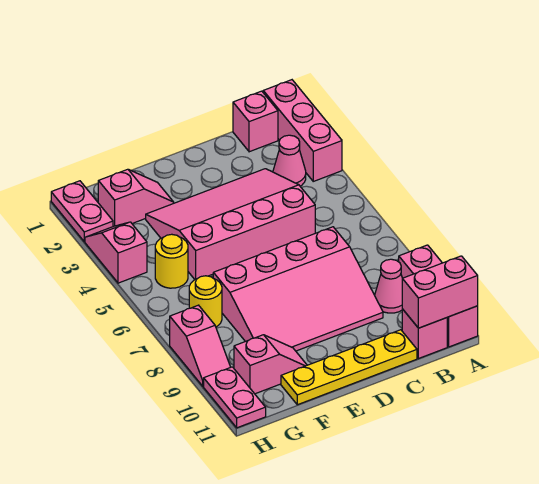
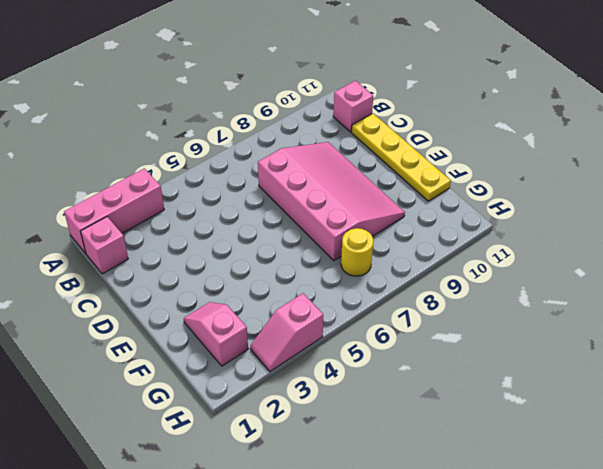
none -> pink 1x3 brick [399,245,478,347]
none -> pink 1x1 cone [273,135,306,186]
none -> pink 1x1 cone [375,259,402,313]

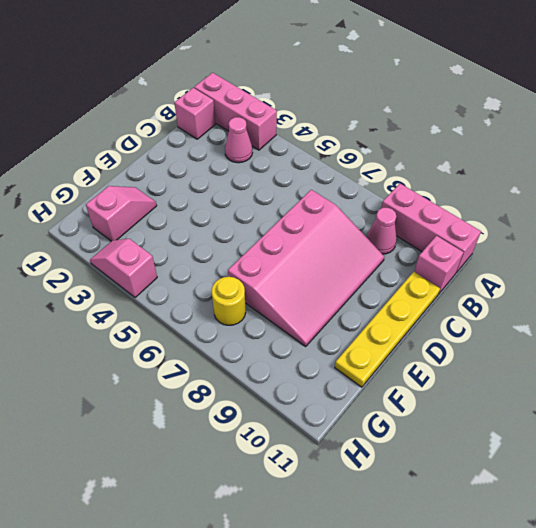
none -> pink 3x4 slope [146,169,315,279]
none -> pink 1x2 slope [234,335,307,394]
none -> yellow 1x1 round brick [155,234,188,288]

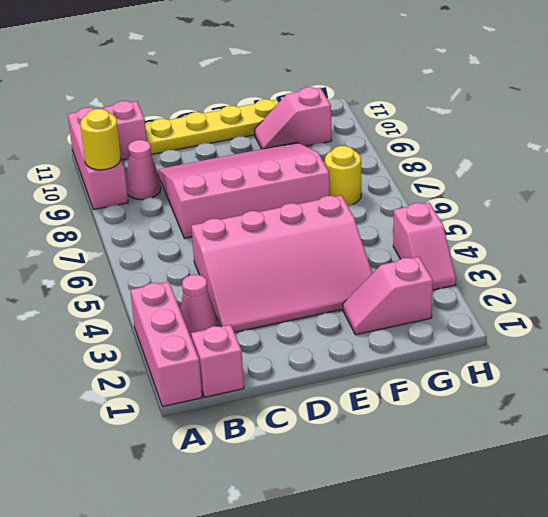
yellow 1x1 round brick [80,109,121,170] -> yellow 1x1 round brick moved to [155,234,188,288]
none -> pink 1x2 plate [51,181,113,242]
none -> pink 1x2 slope [170,305,231,386]
none -> pink 1x2 plate [204,367,266,428]

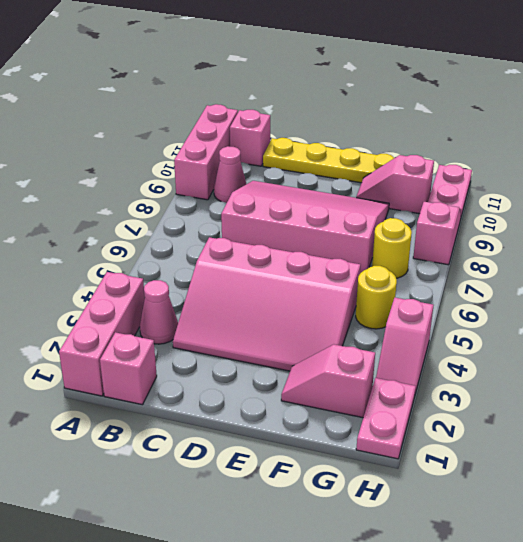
none -> pink 1x2 brick [402,256,478,328]

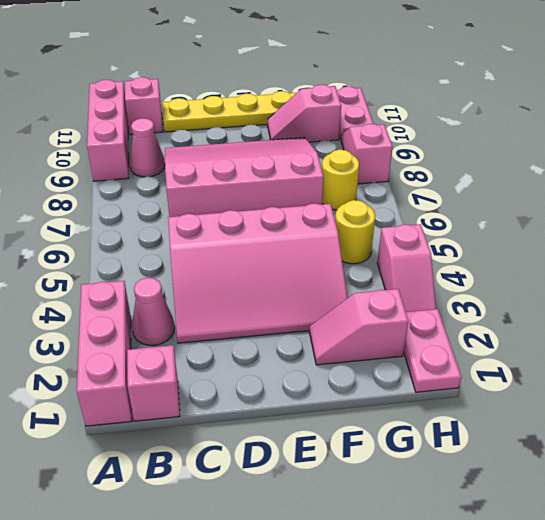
none -> pink 1x2 brick [402,256,478,328]

